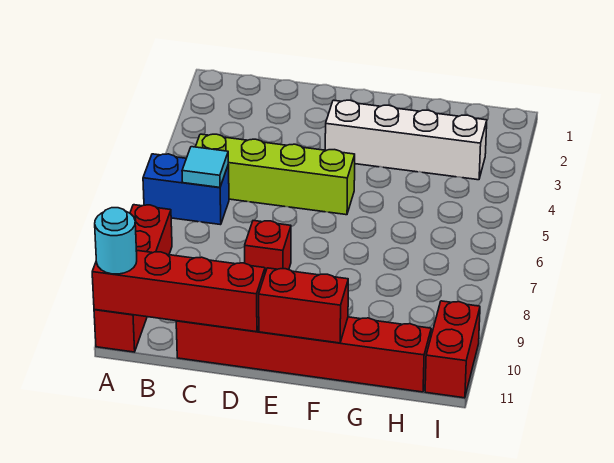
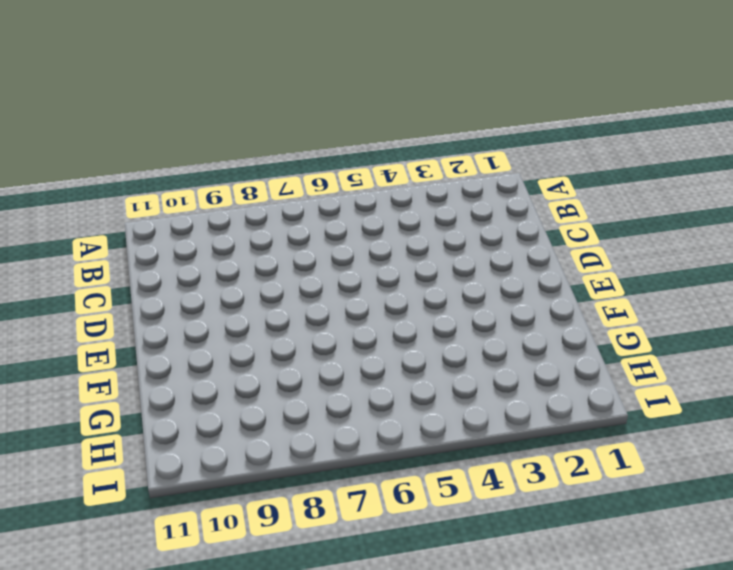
none -> blue 1x2 brick [143,154,229,225]
none -> red 1x4 brick [94,205,172,352]

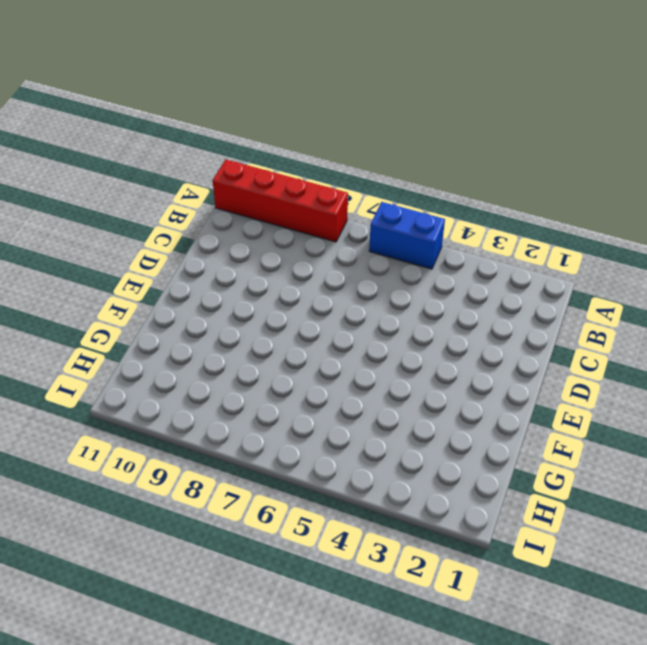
blue 1x2 brick [369,202,445,269] -> blue 1x2 brick turned to [143,154,229,225]
none -> lime 1x4 brick [196,134,355,215]
none -> red 1x6 brick [176,317,431,392]

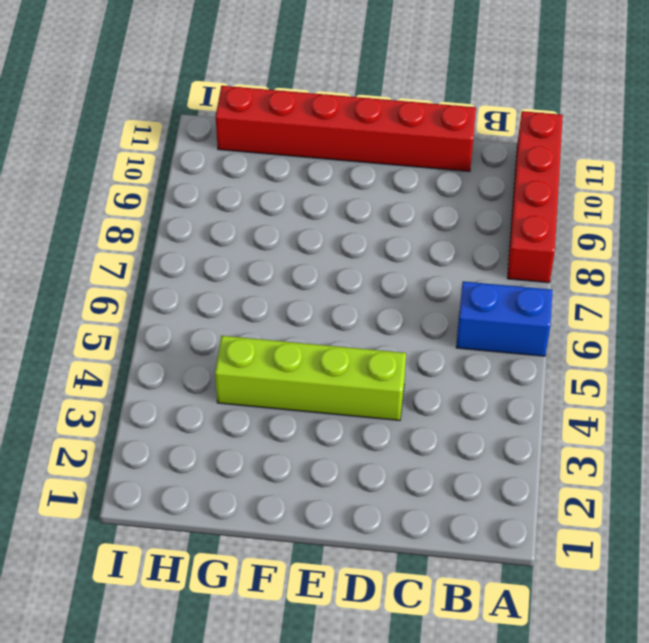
lime 1x4 brick [215,336,406,421] -> lime 1x4 brick moved to [196,134,355,215]
none -> red 1x1 brick [245,221,291,273]
none -> white 1x4 brick [325,100,487,180]

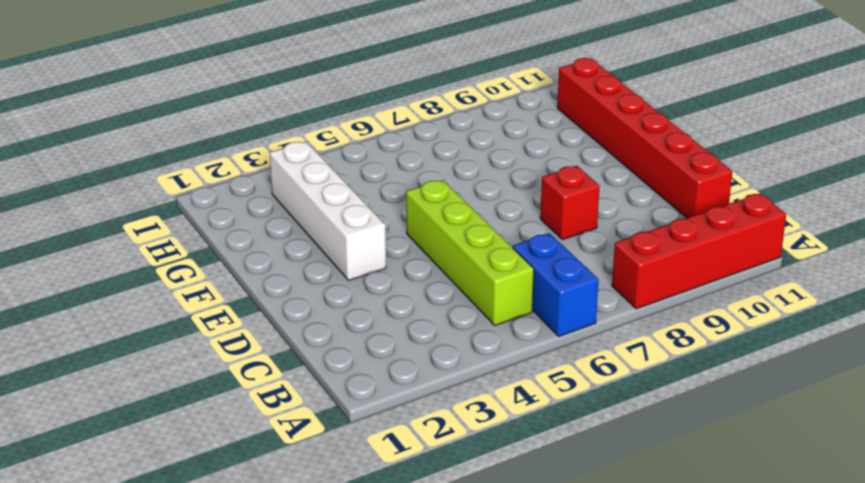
none -> red 1x2 brick [425,301,480,398]
none -> red 1x4 brick [92,250,265,332]

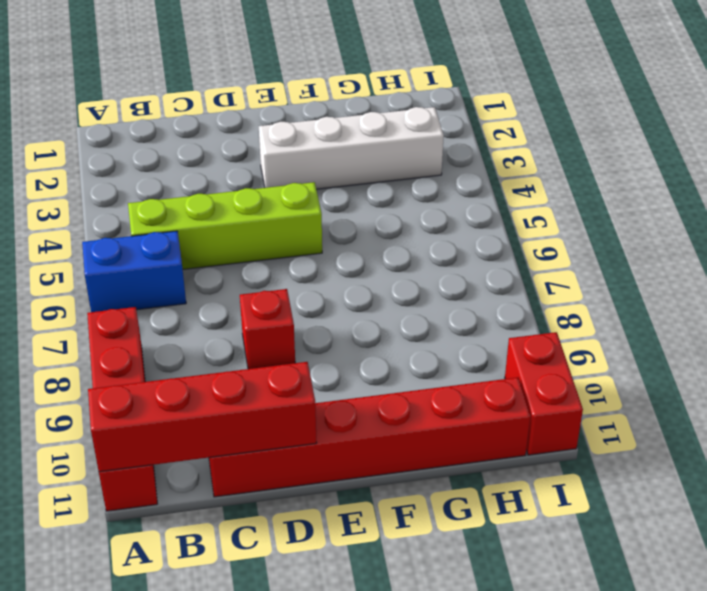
none -> cyan 1x1 tile [182,147,228,187]
none -> red 1x2 brick [259,268,348,343]

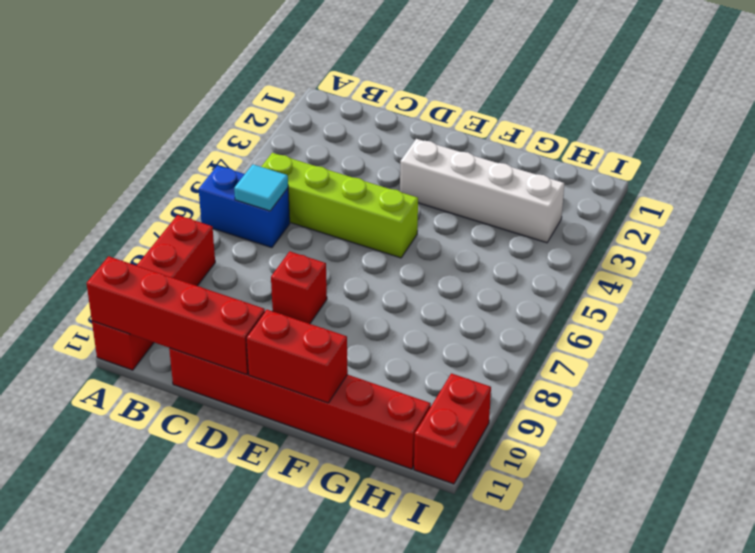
none -> cyan 1x1 round brick [95,208,137,274]

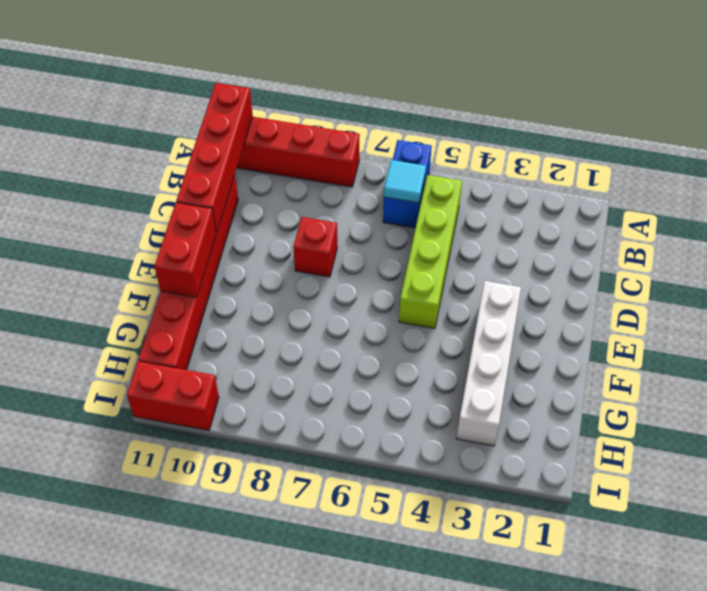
none -> cyan 1x1 round brick [95,208,137,274]

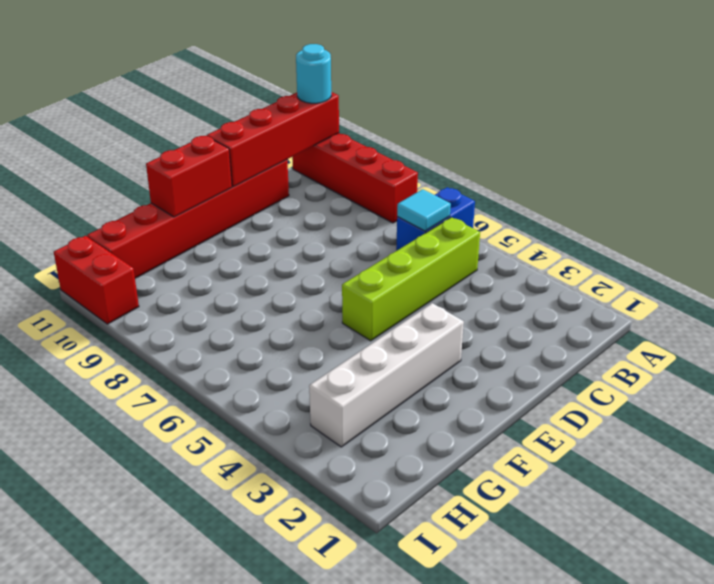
none -> red 1x1 brick [245,221,291,273]

